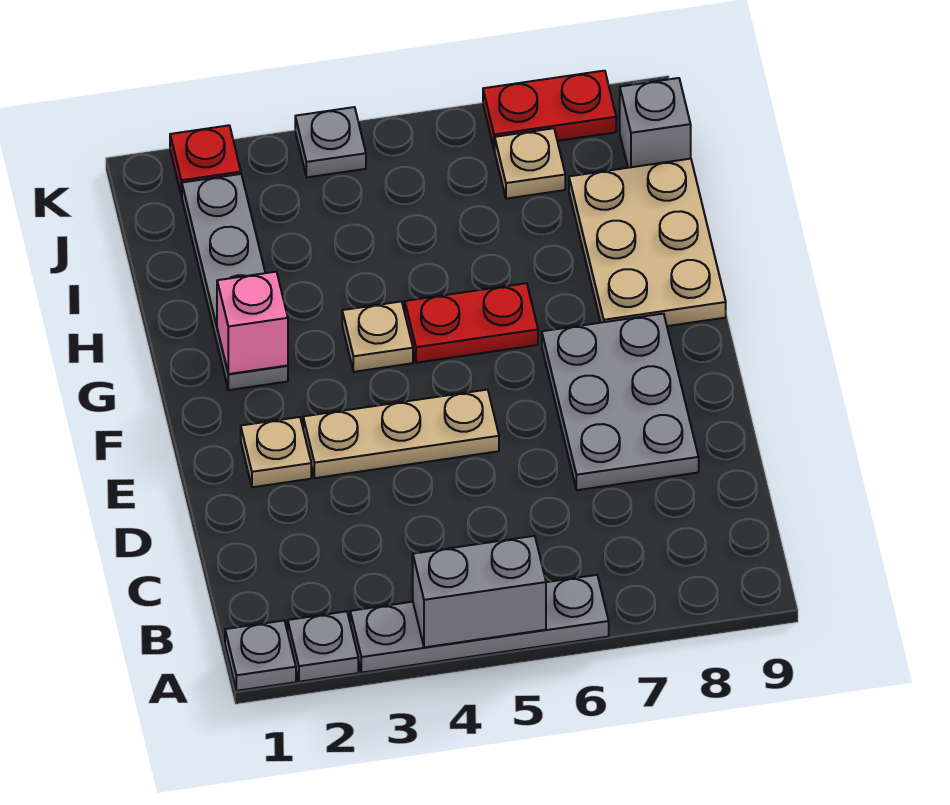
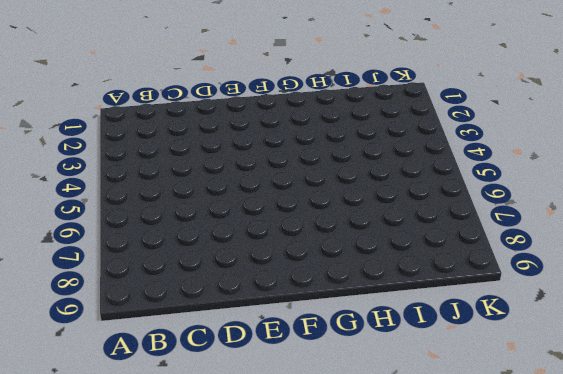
none -> grey 1x1 plate [225,621,296,691]
none -> grey 1x1 plate [288,611,358,682]
none -> grey 1x4 plate [350,575,609,673]

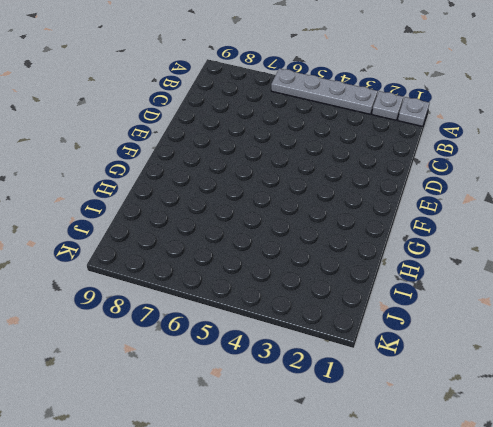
none -> grey 2x3 plate [542,314,699,490]
none -> tan 1x1 plate [241,417,311,487]
none -> tan 1x3 plate [303,390,499,478]

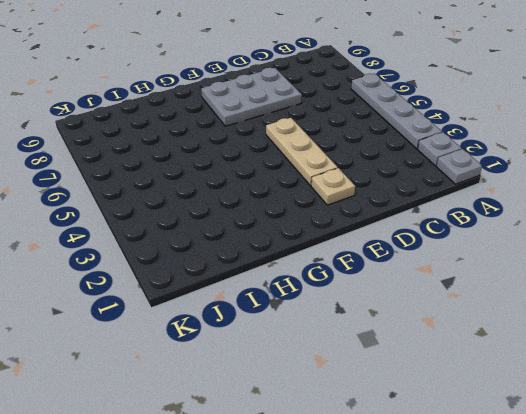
none -> grey 1x4 plate [182,174,288,390]
none -> tan 1x1 plate [342,302,413,372]
none -> red 1x2 plate [405,283,538,363]

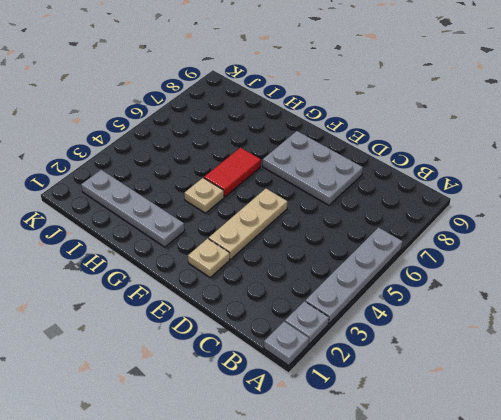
red 1x2 tile [204,148,261,197] -> red 1x2 plate [405,283,538,363]
none -> tan 2x3 plate [569,159,726,326]
none -> tan 1x1 plate [495,128,565,199]
none -> grey 1x1 brick [620,78,691,168]

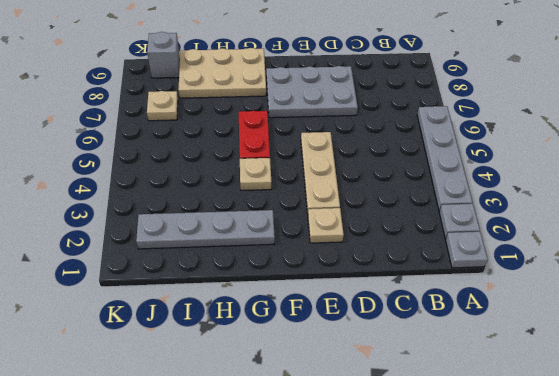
none -> red 1x1 plate [170,125,241,196]
none -> grey 1x1 plate [295,107,366,177]
none -> red 1x2 plate [483,71,616,150]

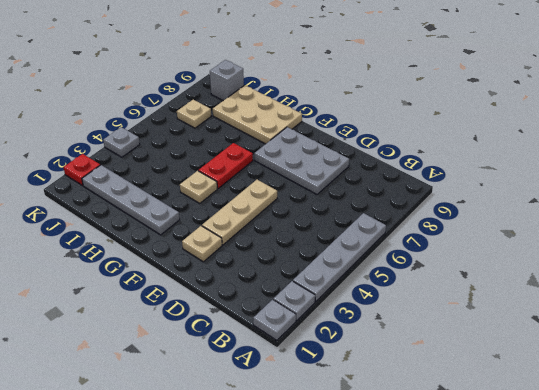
none -> red 1x2 plate [483,71,616,150]
none -> grey 1x2 brick [413,536,546,647]
none -> pink 1x1 brick [217,272,288,374]

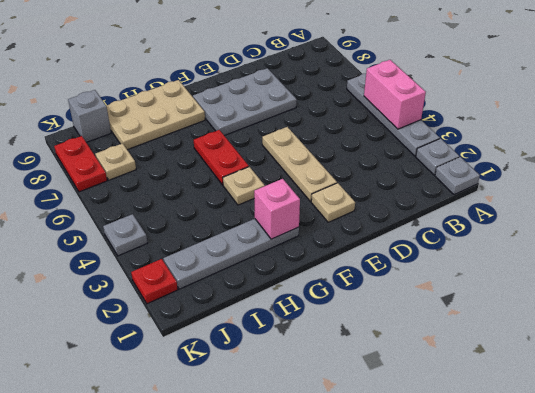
pink 1x2 brick [364,60,426,129] -> grey 1x2 brick [413,536,546,647]

